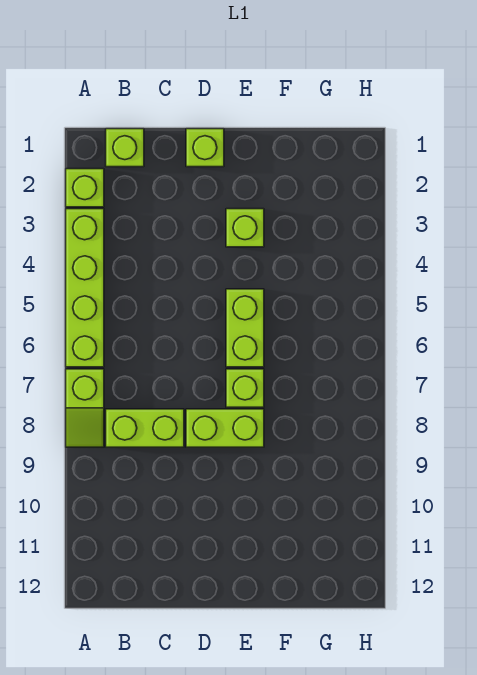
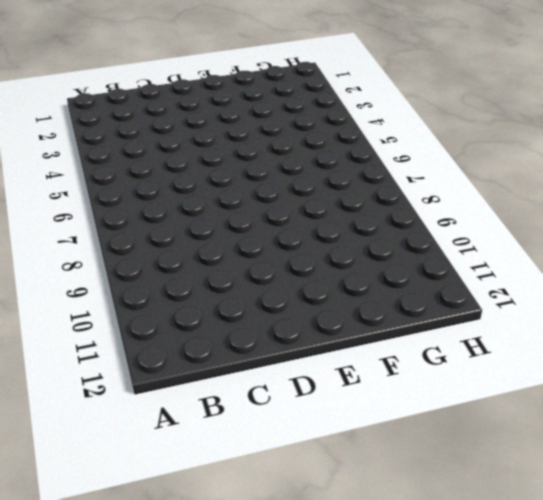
none -> lime 1x1 brick [66,169,104,207]
none -> lime 1x4 brick [66,209,104,367]

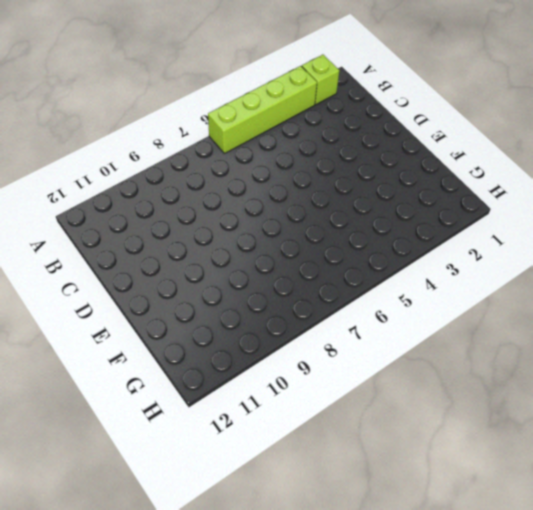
none -> lime 1x2 slope [66,369,104,447]
none -> lime 1x1 brick [106,129,144,167]

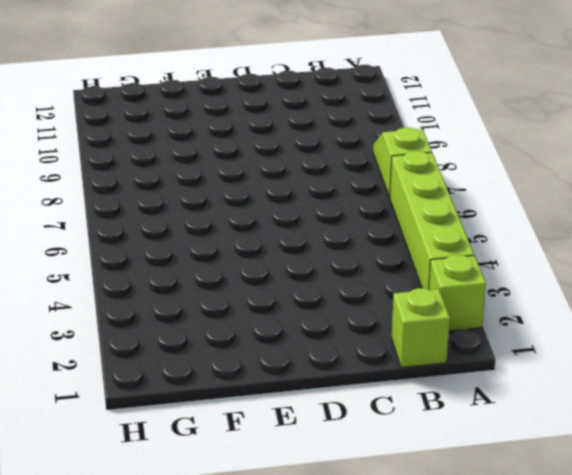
none -> lime 1x2 brick [106,409,184,447]
none -> lime 1x1 brick [186,129,224,167]

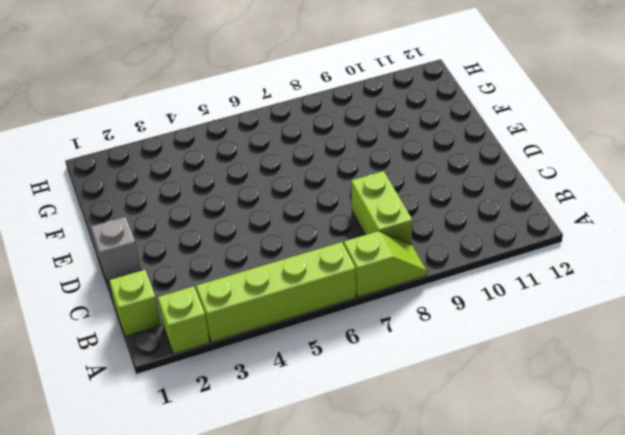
grey 1x1 brick [91,217,141,281] -> lime 1x1 brick [186,129,224,167]
none -> lime 1x2 brick [186,409,264,447]
none -> lime 1x1 brick [226,209,264,247]

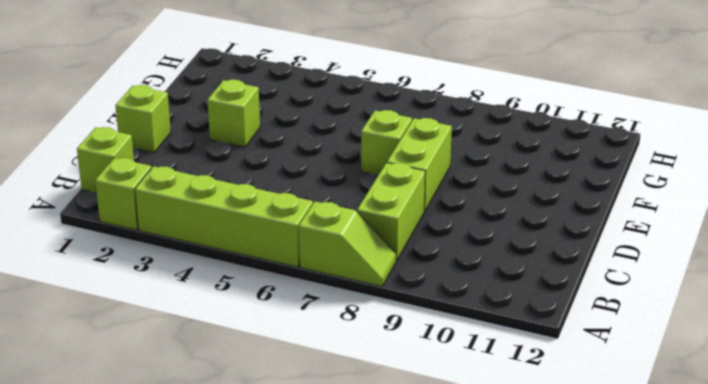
none -> lime 1x2 brick [226,289,264,367]

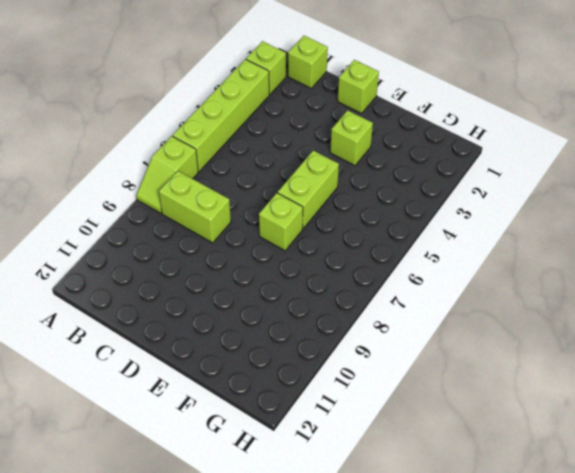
none -> lime 1x2 brick [186,409,264,447]

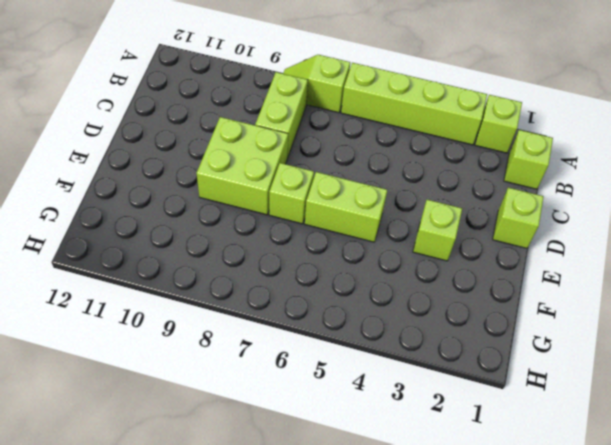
lime 2x2 brick [197,117,288,215] -> lime 1x2 brick [186,409,264,447]

